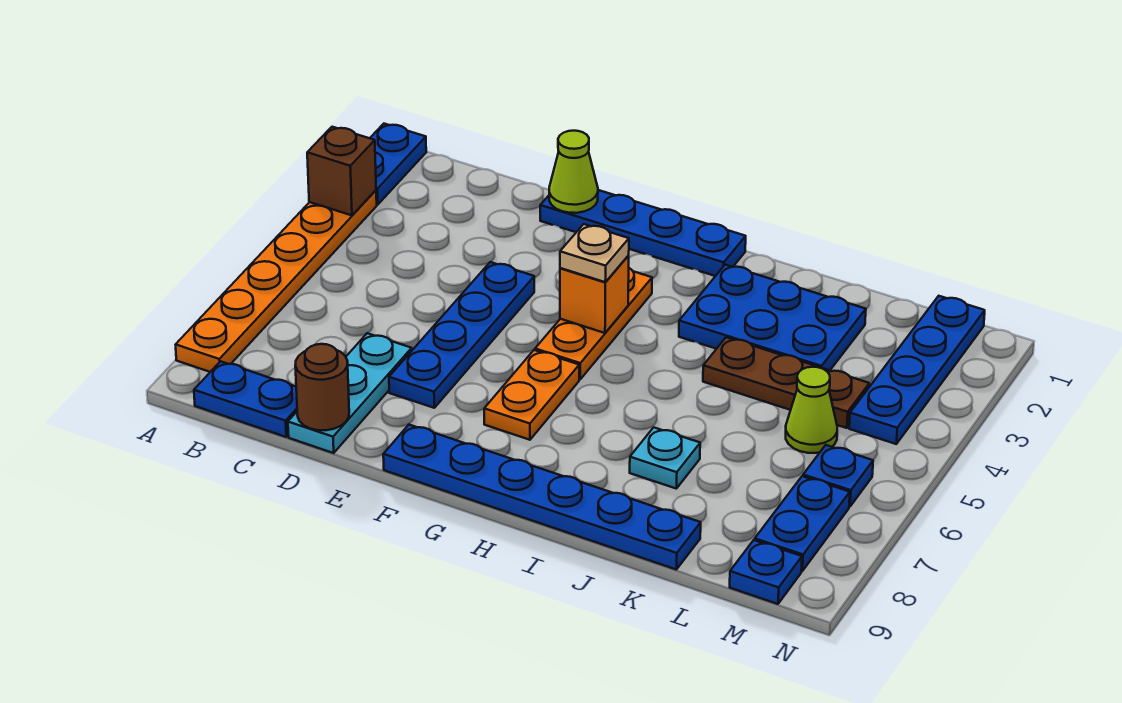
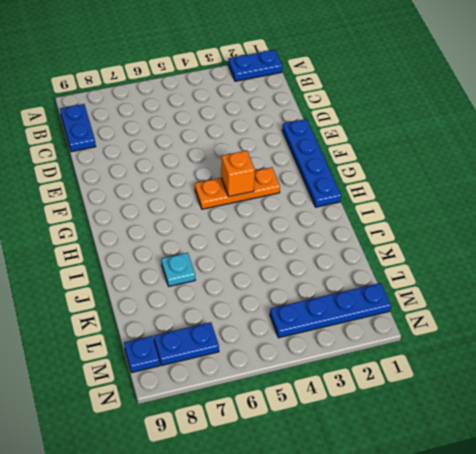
none -> orange 1x6 plate [176,190,377,372]
none -> cyan 1x3 plate [288,333,412,453]
none -> blue 1x4 plate [389,262,534,408]

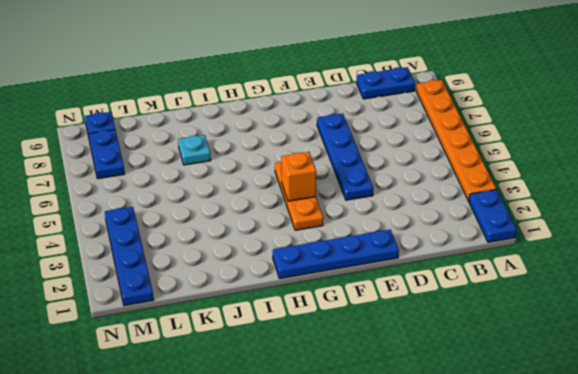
none -> cyan 1x3 plate [288,333,412,453]
none -> blue 1x6 plate [383,425,701,570]
none -> orange 1x2 plate [484,350,579,440]

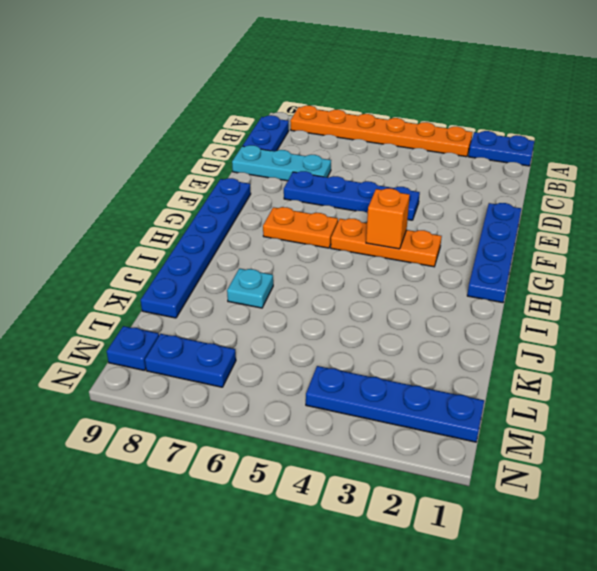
none -> blue 2x3 plate [679,265,866,370]
none -> brown 1x3 plate [703,337,869,428]
none -> lime 1x1 cone [786,367,837,453]

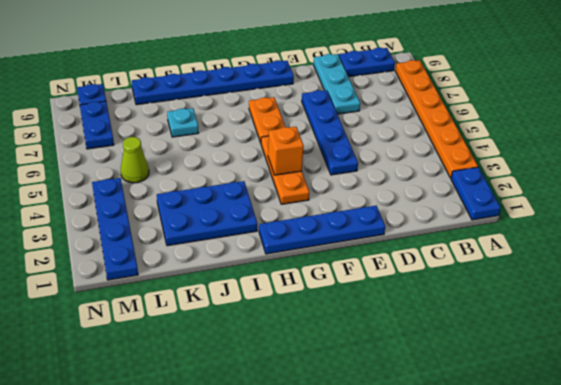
none -> brown 1x3 plate [703,337,869,428]
none -> blue 1x1 plate [803,445,873,507]
none -> brown 1x1 brick [307,127,376,215]

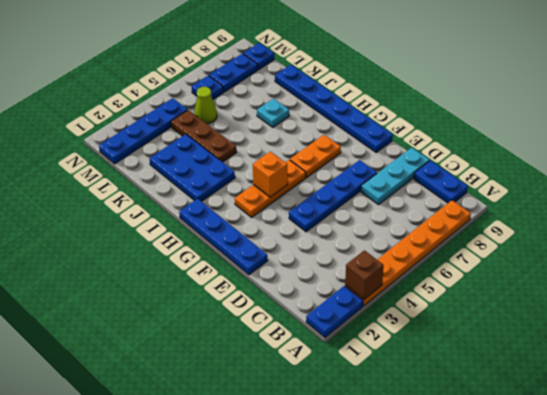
none -> brown 1x1 round brick [295,344,349,430]
none -> lime 1x1 cone [549,131,598,213]
none -> tan 1x1 plate [560,224,629,282]

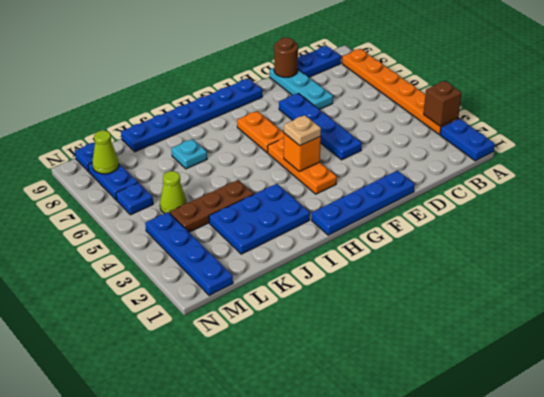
lime 1x1 cone [92,131,119,174] -> lime 1x1 cone moved to [549,131,598,213]

